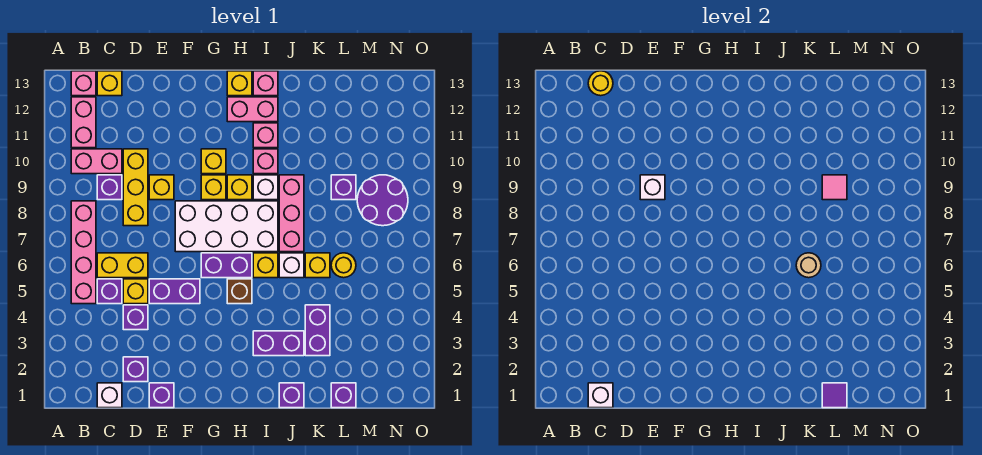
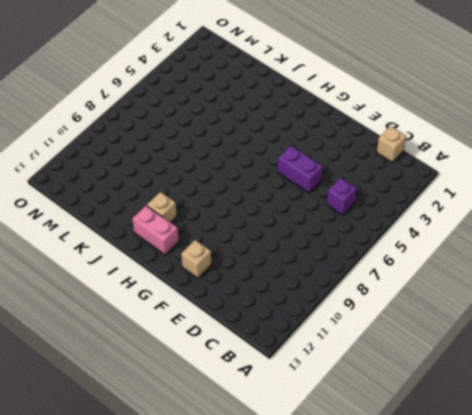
tan 1x1 brick [377,126,406,163] -> white 1x1 brick [97,383,122,408]
tan 1x1 brick [181,240,211,278] -> none
tan 1x1 brick [147,192,177,223] -> pink 1x1 brick [253,123,278,148]
none -> pink 1x4 brick [71,201,96,304]
none -> pink 1x2 brick [71,149,122,174]
none -> pink 1x2 brick [71,97,96,148]
none -> pink 1x1 brick [71,71,96,96]

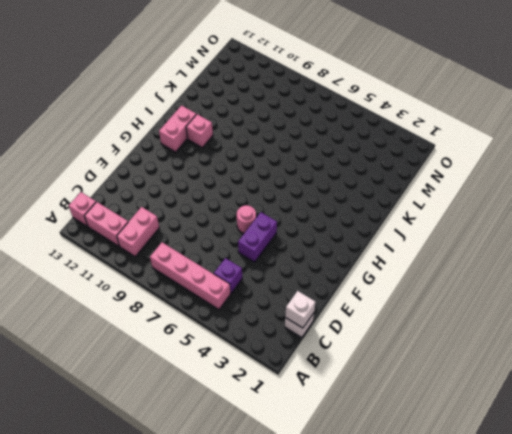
pink 1x1 round brick [237,205,256,233] -> none
none -> yellow 1x2 brick [97,253,148,278]
none -> purple 1x1 brick [97,175,122,200]
none -> yellow 1x1 brick [97,71,122,96]
none -> purple 1x1 brick [123,357,148,382]

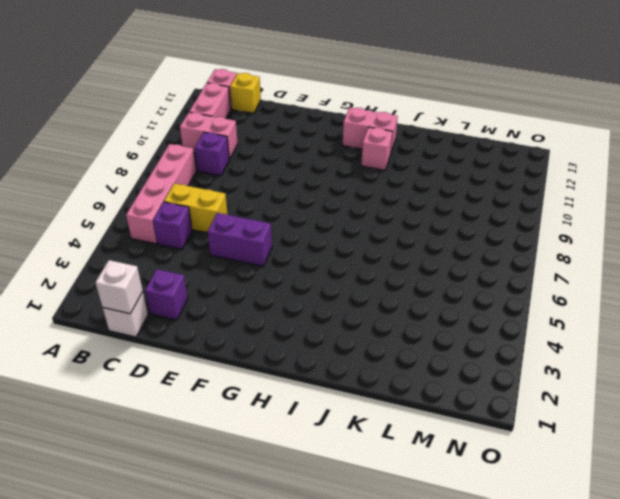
none -> purple 1x1 brick [123,305,148,330]
none -> yellow 1x1 brick [123,279,148,304]
none -> yellow 1x3 brick [123,149,148,226]
none -> purple 1x1 brick [149,383,174,408]

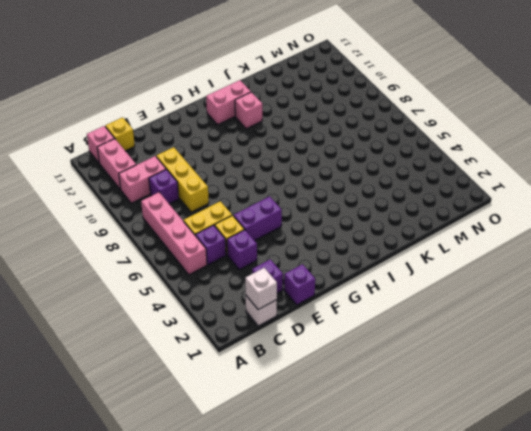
none -> yellow 1x1 brick [149,175,174,200]
none -> white 2x4 brick [175,201,278,252]
none -> purple 1x2 brick [201,253,252,278]
none -> yellow 1x1 brick [201,175,226,200]

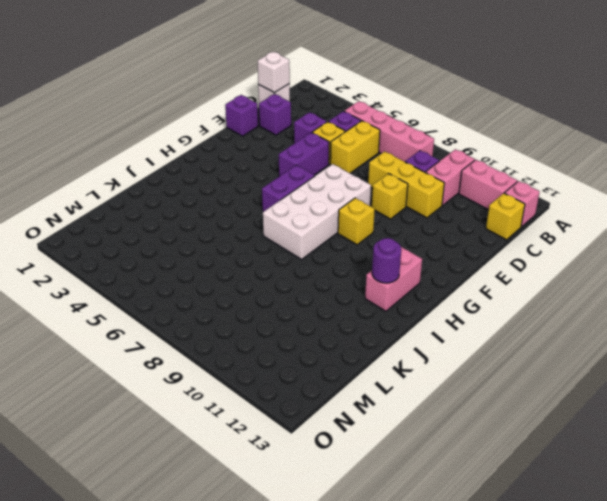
purple 1x1 round brick [372,238,401,283] -> none
none -> yellow 1x1 brick [201,149,226,174]
none -> brown 1x1 brick [227,279,252,304]
none -> yellow 1x1 brick [227,175,252,200]
none -> yellow 1x1 brick [227,71,252,96]

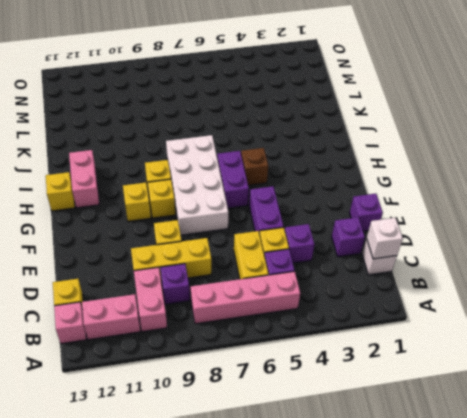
none -> purple 1x2 brick [253,331,304,356]
none -> yellow 1x1 brick [253,253,278,278]
none -> white 1x1 brick [253,175,278,200]
none -> pink 1x1 brick [253,149,278,174]

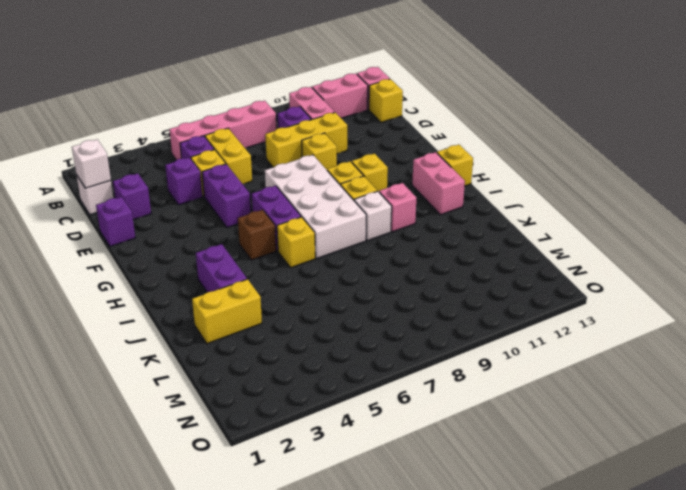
yellow 1x2 brick [192,279,262,344] -> purple 1x2 brick [305,305,330,356]
none -> pink 1x1 brick [253,123,278,148]
none -> pink 1x1 brick [253,71,278,96]
none -> purple 1x1 brick [279,383,304,408]
none -> white 1x1 brick [279,253,304,278]

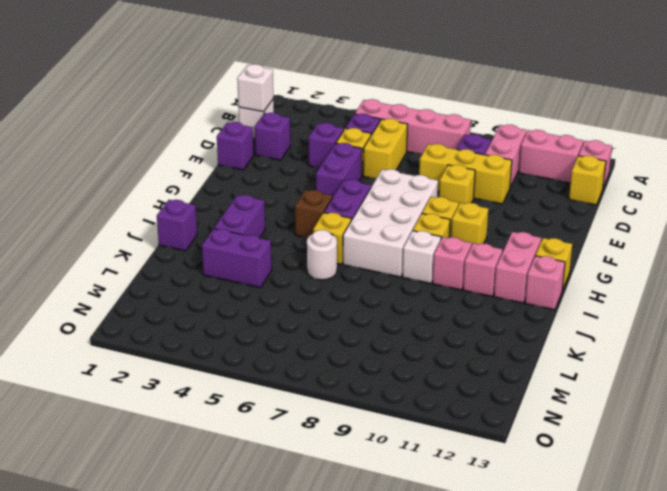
white 1x1 round brick [307,230,337,280] -> white 1x1 brick [279,253,304,278]
none -> pink 1x3 brick [279,175,304,252]
none -> yellow 1x1 brick [305,253,330,278]
none -> purple 1x1 brick [331,383,356,408]
none -> yellow 1x1 round brick [331,253,356,278]

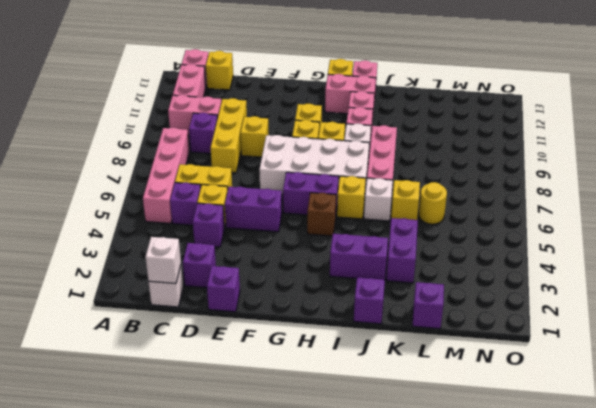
none -> purple 1x1 brick [331,175,356,200]
none -> purple 2x2 round brick [357,175,408,226]
none -> yellow 1x1 round brick [588,71,613,96]
none -> white 1x1 brick [640,175,665,200]

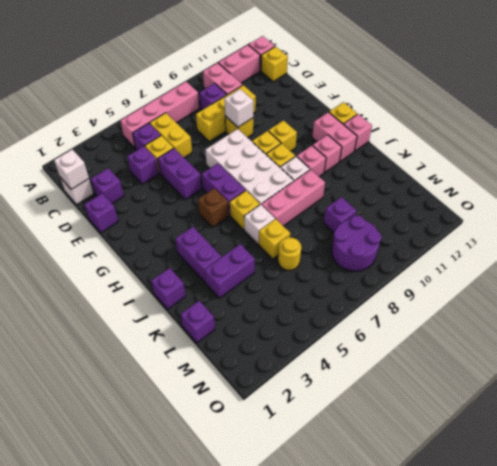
none -> yellow 1x1 round brick [588,71,613,96]
none -> tan 1x1 round brick [796,253,821,278]
none -> purple 1x1 tile [822,383,847,408]
none -> pink 1x1 tile [822,175,847,200]

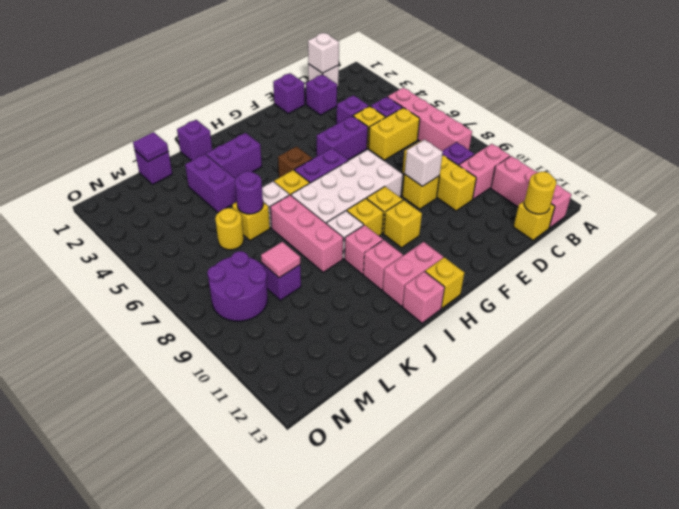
purple 1x1 round brick [235,171,263,214] -> tan 1x1 round brick [796,253,821,278]

